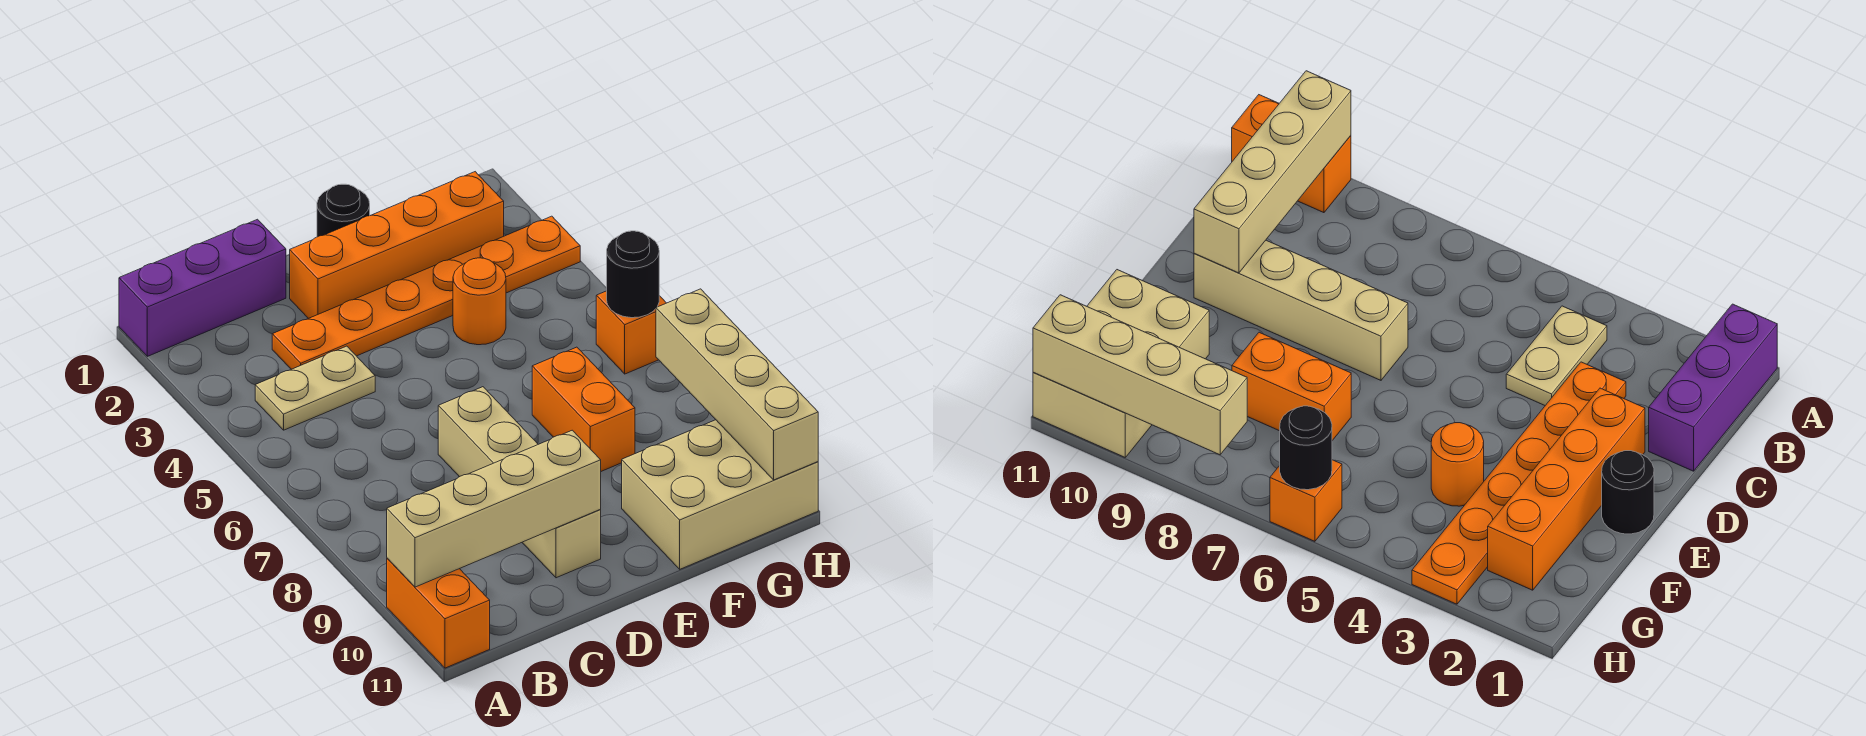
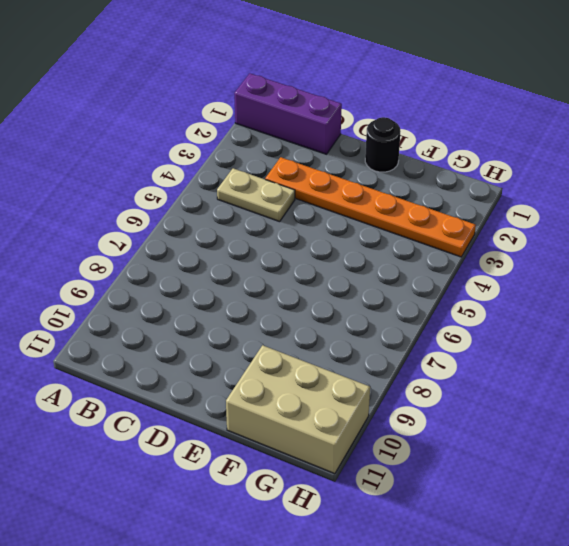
none -> orange 1x2 brick [387,558,490,668]
none -> orange 1x4 brick [290,172,504,319]
none -> tan 1x4 brick [438,387,601,578]

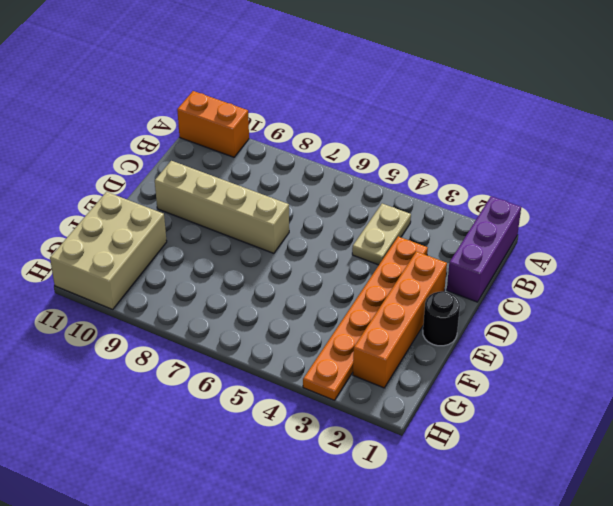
none -> orange 1x1 round brick [453,258,506,345]
none -> orange 1x2 brick [532,347,635,471]
none -> orange 1x1 brick [596,291,666,374]

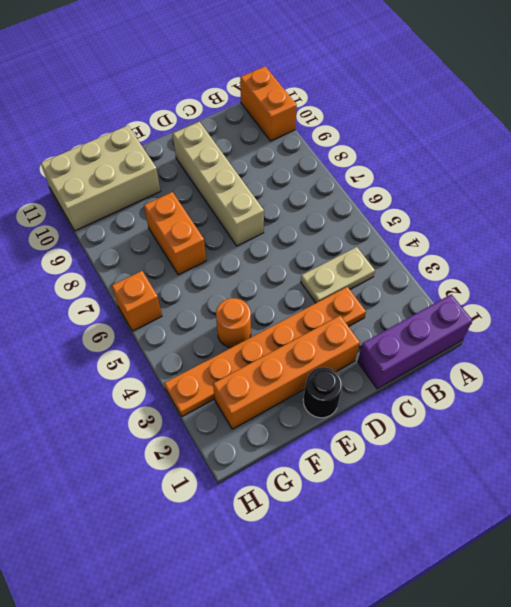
none -> tan 1x4 brick [387,430,601,587]
none -> black 1x1 round brick [607,231,659,318]
none -> tan 1x4 brick [656,289,818,480]

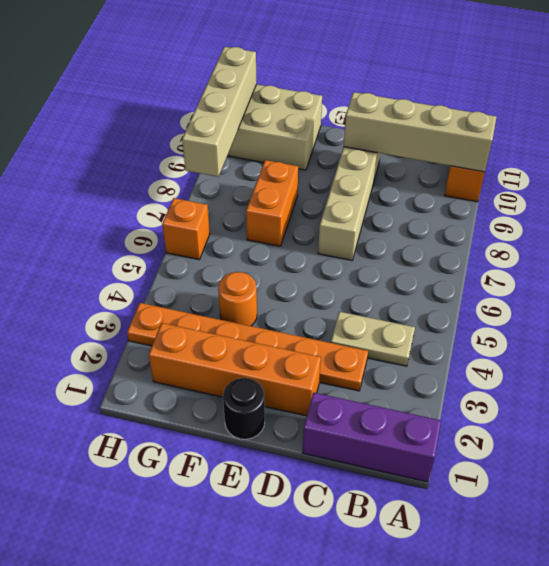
none -> black 1x1 round brick [607,231,659,318]

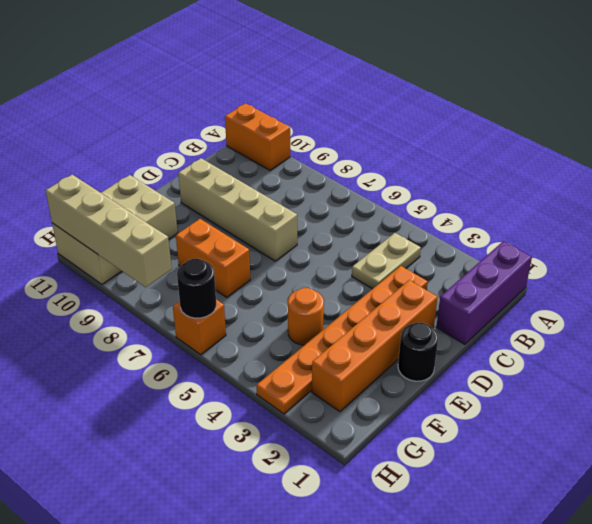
none -> tan 1x4 brick [387,430,601,587]

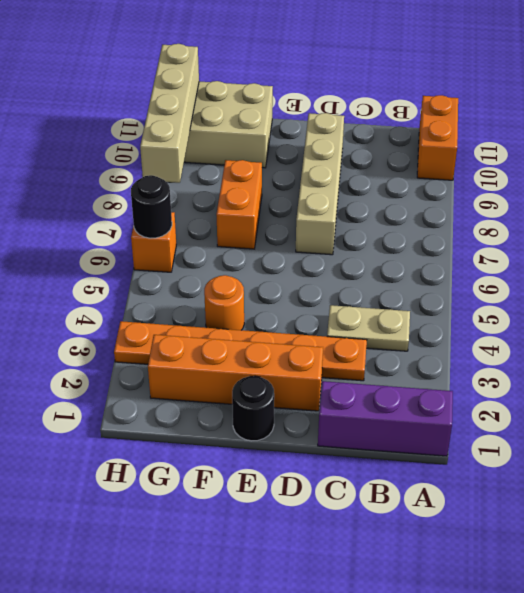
none -> tan 1x4 brick [387,430,601,587]

